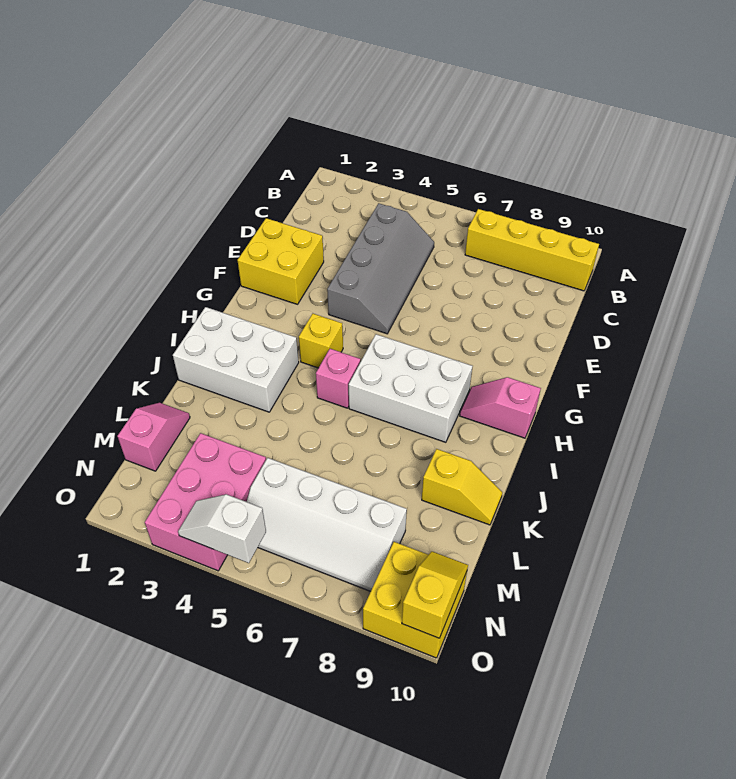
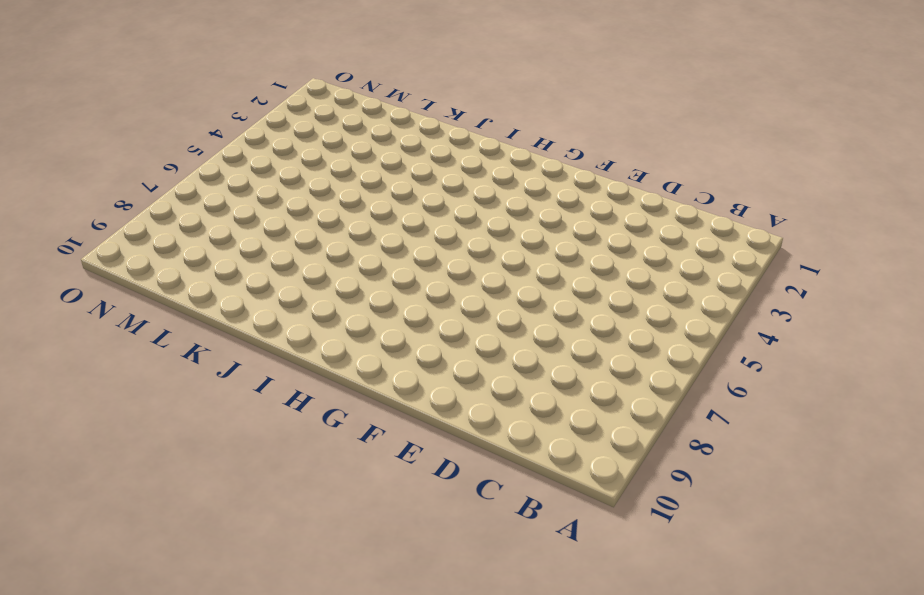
none -> yellow 1x4 brick [465,209,599,291]
none -> grey 2x4 slope [327,203,434,334]
none -> yellow 2x2 brick [238,218,324,304]

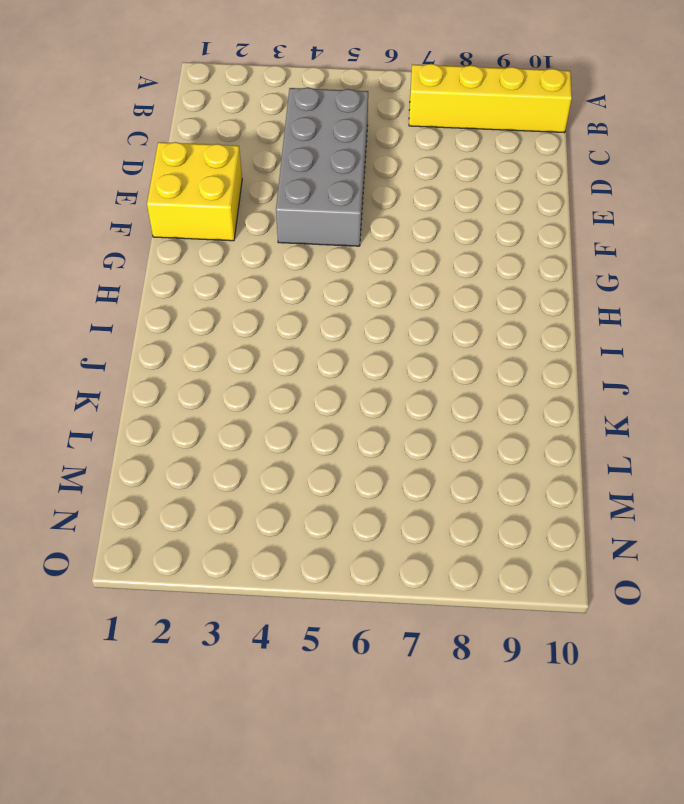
grey 2x4 brick [276,87,368,246] -> grey 2x4 slope [327,203,434,334]
none -> yellow 1x1 brick [299,314,343,368]
none -> white 2x3 brick [349,334,473,442]
none -> pink 1x2 slope [460,377,541,438]

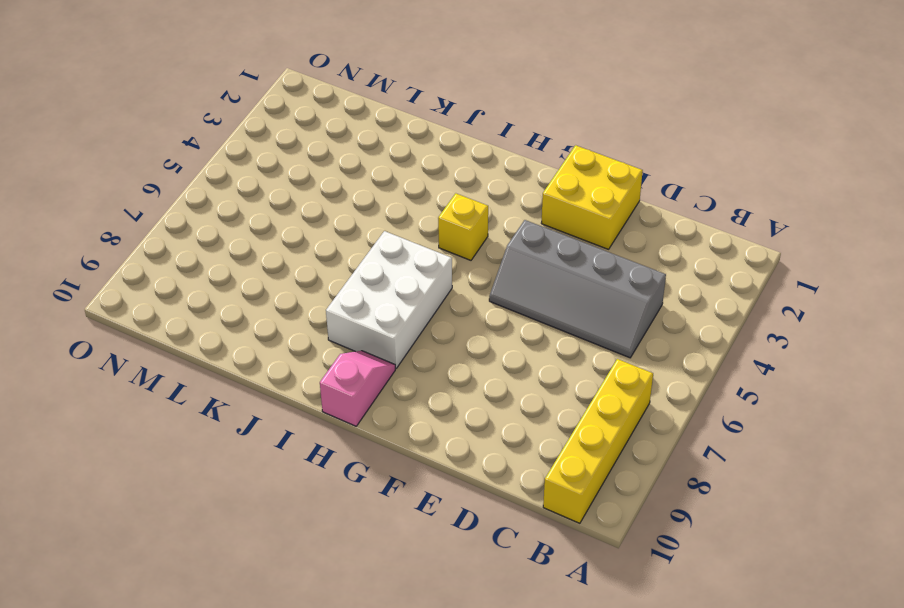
none -> white 2x3 brick [173,307,299,412]
none -> pink 1x1 brick [316,349,361,408]
none -> yellow 1x2 slope [422,449,502,525]

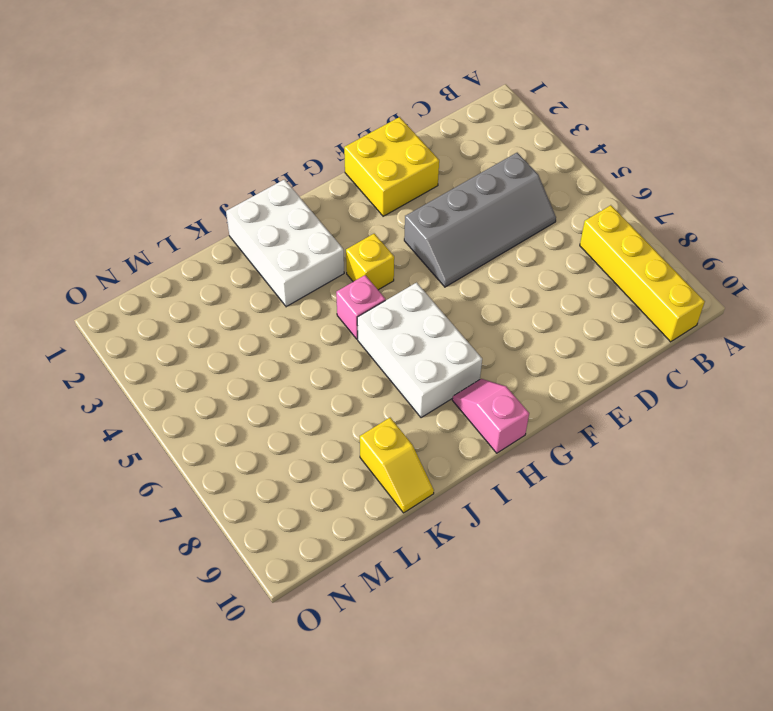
none -> pink 1x2 slope [118,403,190,471]
none -> pink 2x3 brick [145,433,266,571]
none -> white 2x4 slope [247,458,407,591]

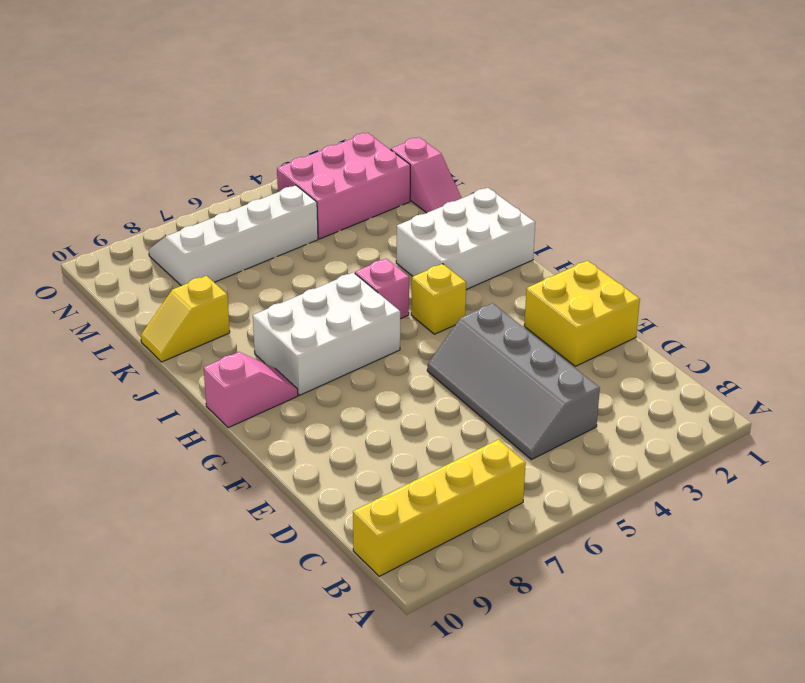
pink 2x3 brick [277,133,410,239] -> pink 2x3 brick turned to [145,433,266,571]
none -> yellow 2x2 brick [363,542,467,658]
none -> yellow 1x2 slope [402,551,468,638]
none -> white 1x2 slope [178,494,266,563]

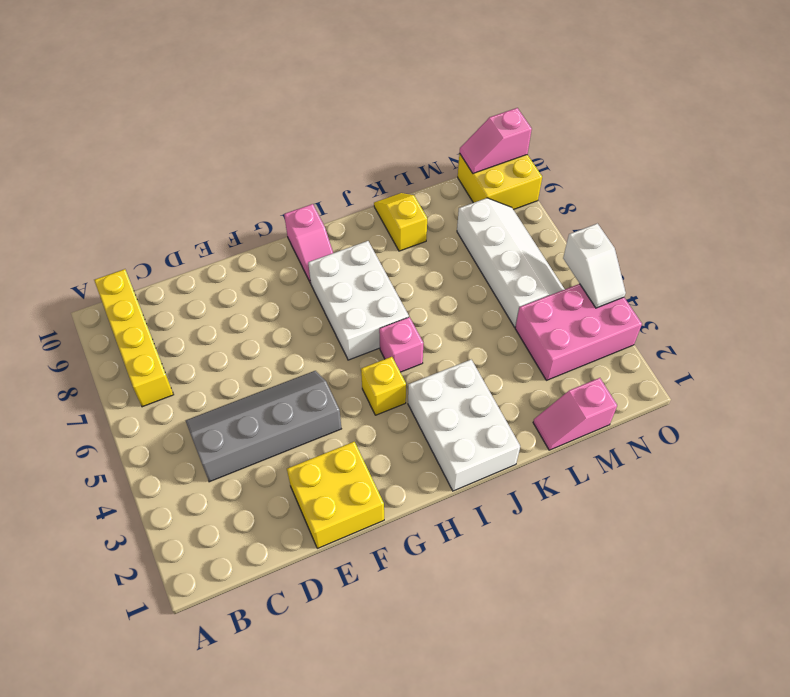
pink 1x2 slope [460,108,532,173] -> yellow 1x2 slope [402,551,468,638]

